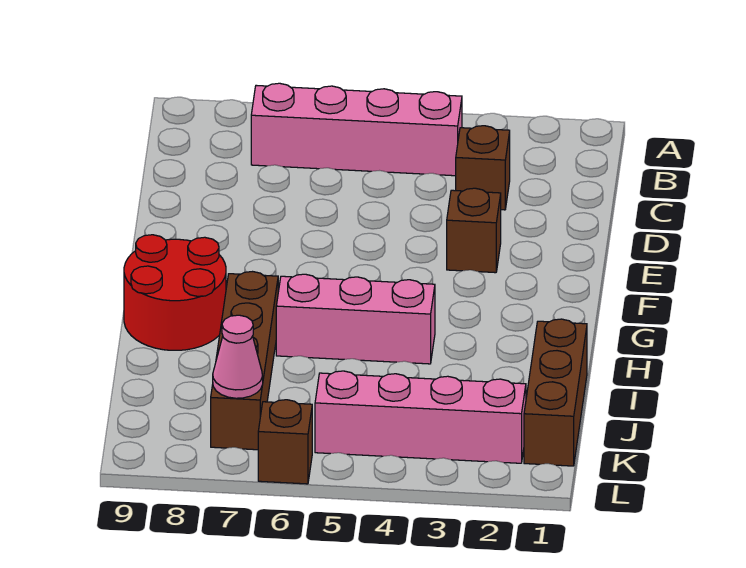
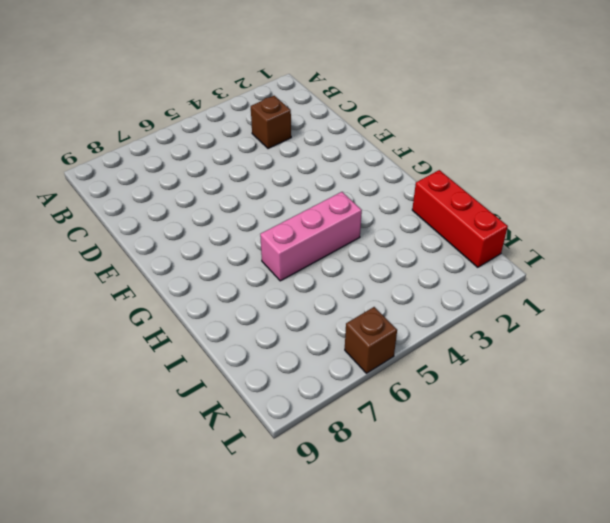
red 1x3 brick [412,170,508,267] -> brown 1x3 brick [524,319,587,466]
none -> pink 1x4 brick [251,83,462,176]
none -> brown 1x1 brick [447,188,501,273]

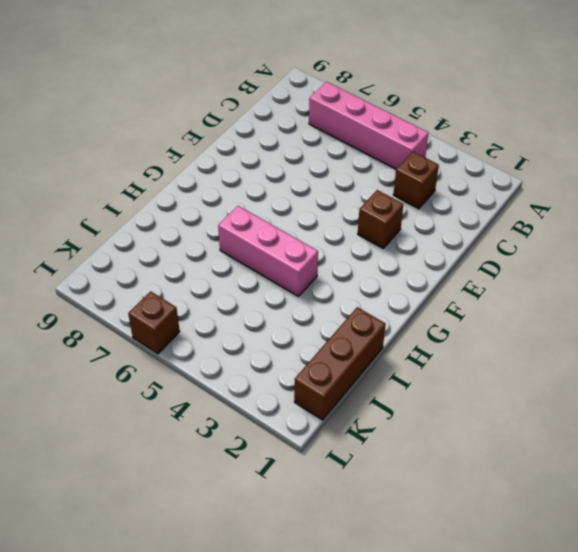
none -> red 2x2 round brick [124,235,226,350]
none -> brown 1x4 brick [211,272,278,450]

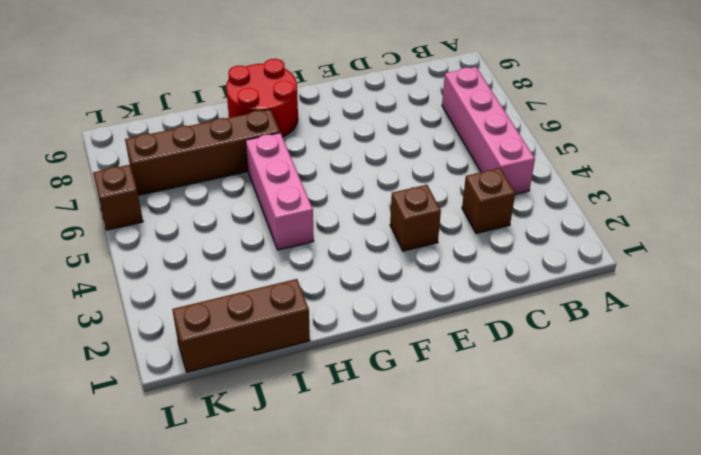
none -> pink 1x4 brick [315,371,526,463]
none -> pink 1x1 cone [213,315,263,398]

